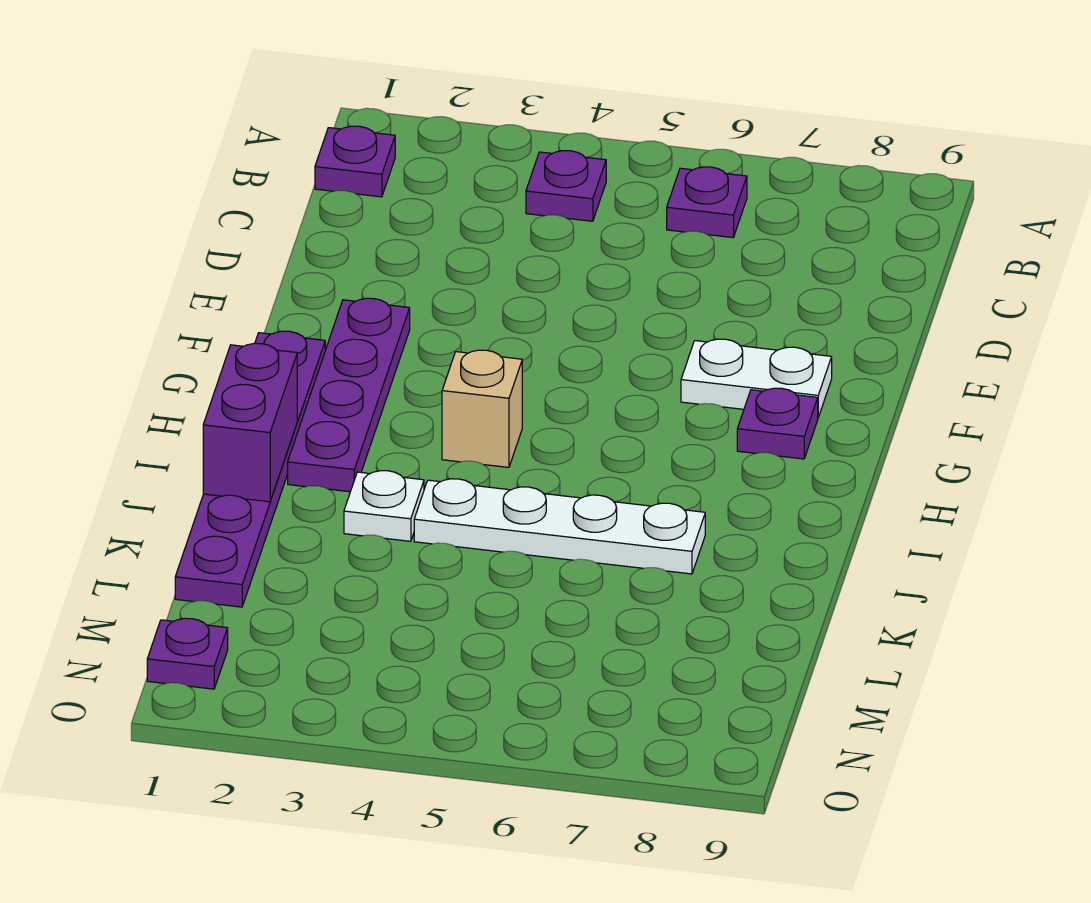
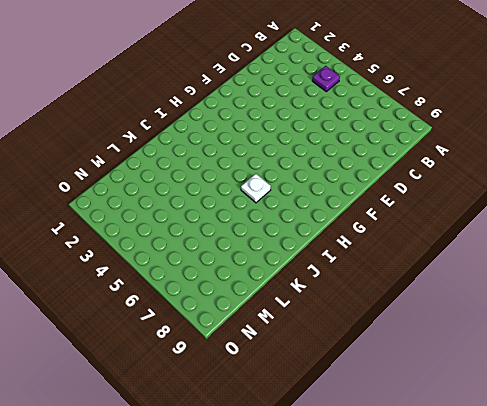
white 1x1 plate [241,174,271,203] -> white 1x1 plate moved to [344,471,424,541]
none -> purple 1x1 plate [315,126,395,197]
none -> purple 1x1 plate [667,167,747,238]
none -> purple 1x4 plate [288,298,410,492]

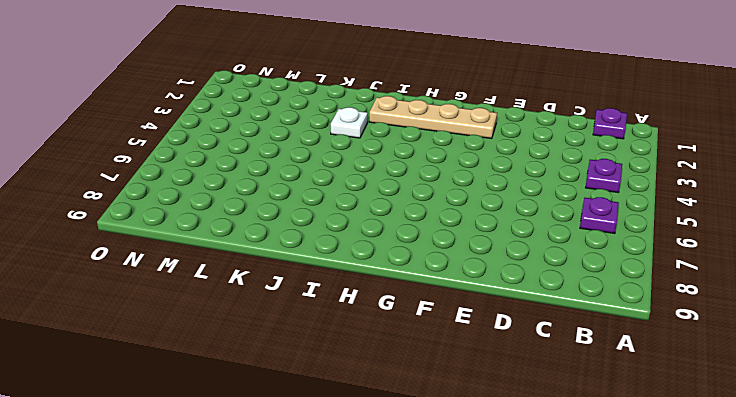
tan 1x4 plate [369,96,497,139] -> purple 1x4 plate [288,298,410,492]
none -> white 1x2 plate [681,339,832,417]
none -> purple 1x6 plate [175,331,325,607]
none -> purple 1x1 plate [737,388,818,459]

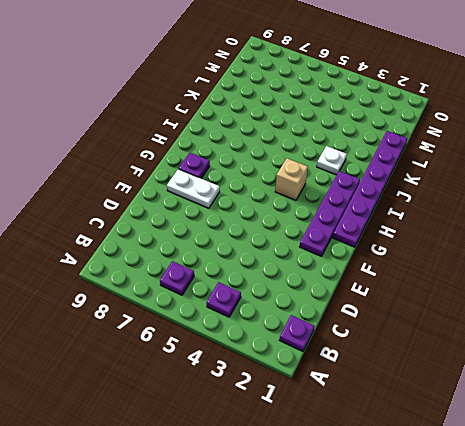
none -> white 1x4 plate [414,479,705,574]
none -> purple 1x1 plate [147,618,228,689]
none -> purple 1x2 brick [203,343,297,502]

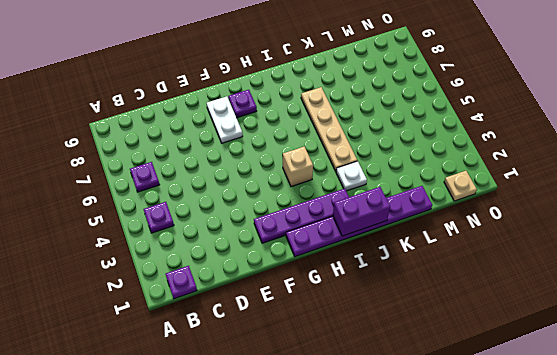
tan 1x4 plate [301,87,357,171] -> white 1x4 plate [414,479,705,574]
tan 1x1 plate [444,171,477,201] -> purple 1x1 plate [147,618,228,689]

